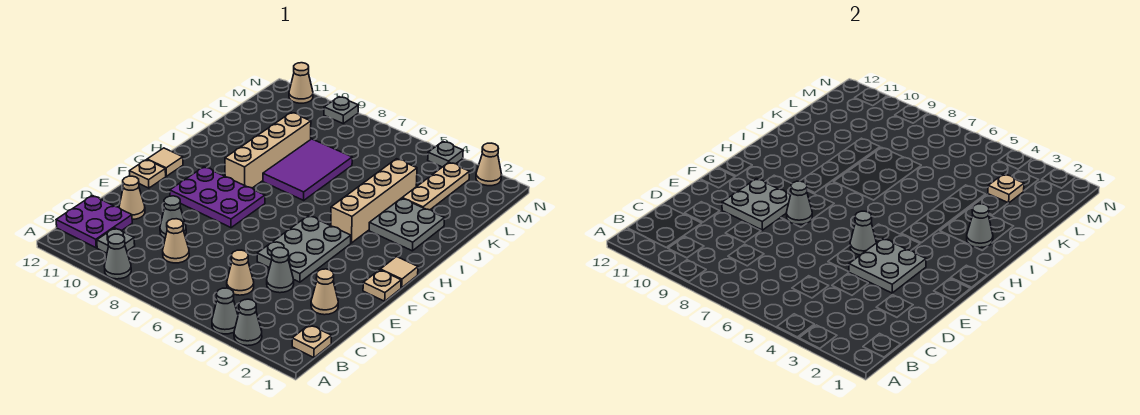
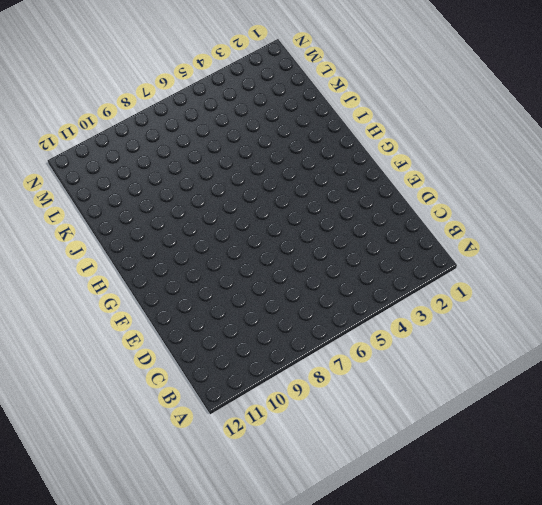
none -> grey 1x1 cone [234,299,262,346]
none -> grey 1x1 cone [212,288,238,334]
none -> grey 1x1 cone [104,234,131,279]
none -> tan 1x1 plate [292,325,331,358]

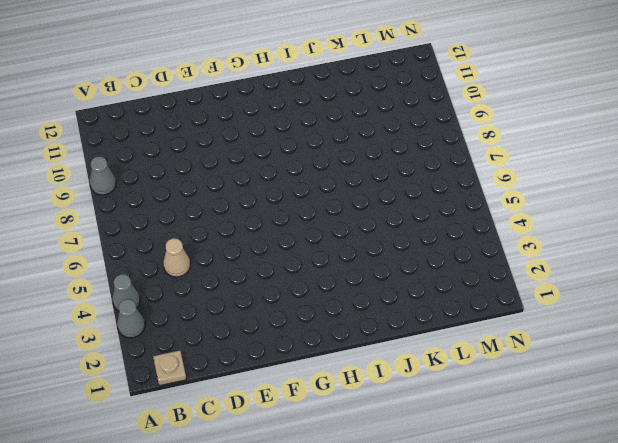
none -> grey 1x1 plate [97,228,135,253]
none -> purple 2x2 plate [56,196,132,248]
none -> tan 1x1 cone [163,219,189,263]
none -> tan 1x1 cone [311,269,338,315]

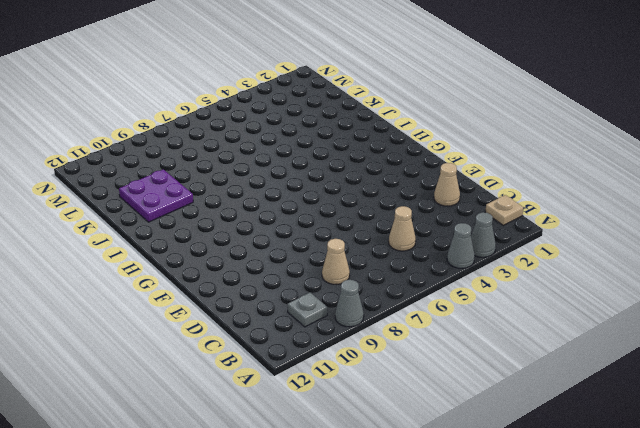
purple 2x2 plate [119,169,193,222] -> purple 2x2 plate moved to [56,196,132,248]
none -> grey 1x1 cone [267,248,294,293]
none -> grey 1x1 cone [160,196,186,238]
none -> tan 1x1 cone [119,176,145,219]
none -> grey 2x3 plate [257,216,351,282]

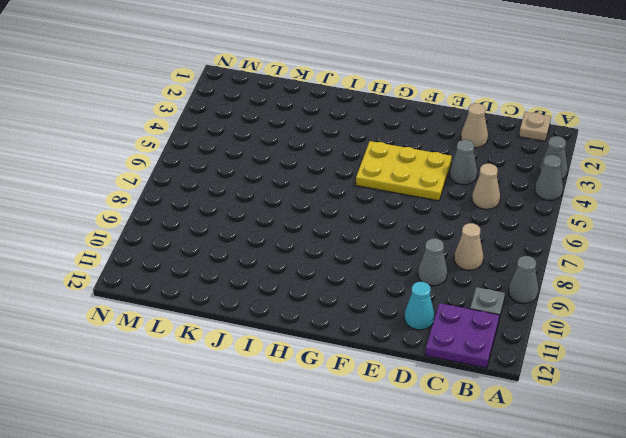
cyan 1x1 cone [404,282,434,330] -> tan 1x1 cone [119,176,145,219]
yellow 2x3 plate [356,141,452,201] -> grey 2x3 plate [257,216,351,282]
none -> tan 1x1 plate [363,270,401,301]
none -> purple 2x3 plate [170,167,265,228]
none -> tan 1x1 plate [130,160,166,188]
none -> tan 1x1 tile [380,257,418,288]

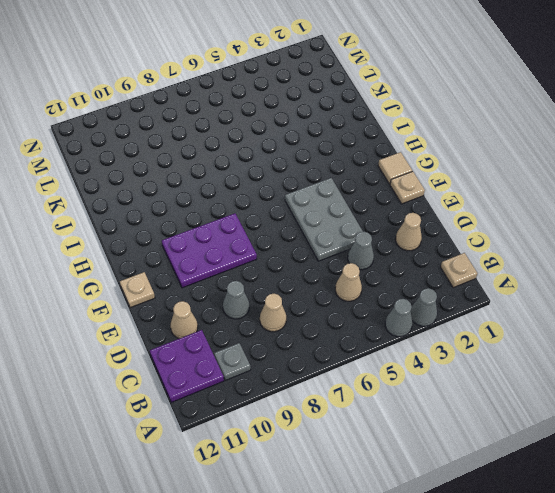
none -> grey 1x1 cone [104,234,131,279]
none -> tan 1x1 tile [147,148,183,176]
none -> tan 1x4 brick [331,159,417,243]
none -> tan 1x4 brick [225,112,311,188]

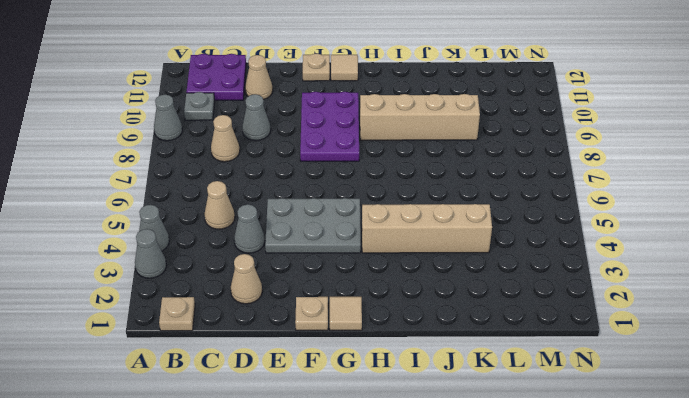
none -> grey 2x2 plate [369,198,444,251]
none -> purple 2x3 tile [263,139,352,200]
none -> tan 1x3 plate [402,162,470,210]
none -> tan 1x1 cone [476,143,502,186]

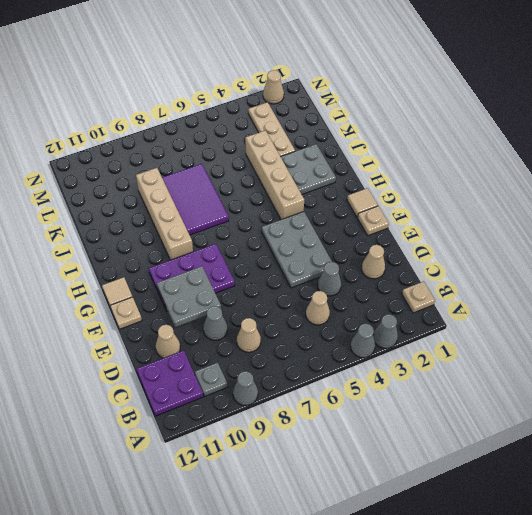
none -> grey 1x1 plate [428,142,463,167]
none -> grey 1x1 plate [324,97,358,123]
none -> tan 1x1 cone [289,63,313,103]
none -> grey 2x2 plate [849,238,926,293]

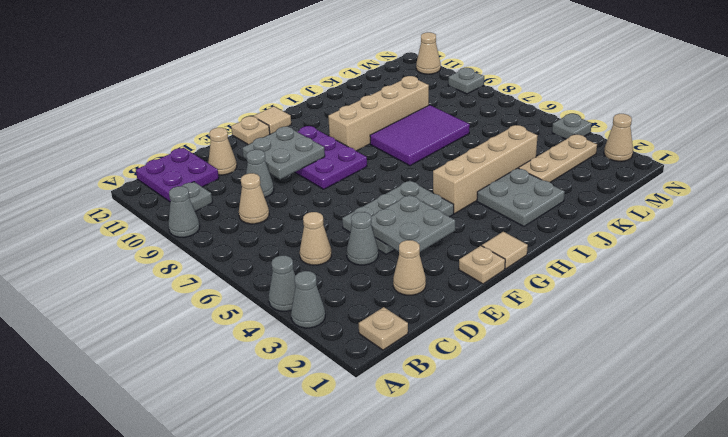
none -> grey 1x1 cone [850,211,876,255]
none -> grey 1x1 cone [787,181,812,224]
none -> grey 1x1 cone [967,204,993,248]
none -> tan 1x1 plate [988,174,1024,203]

